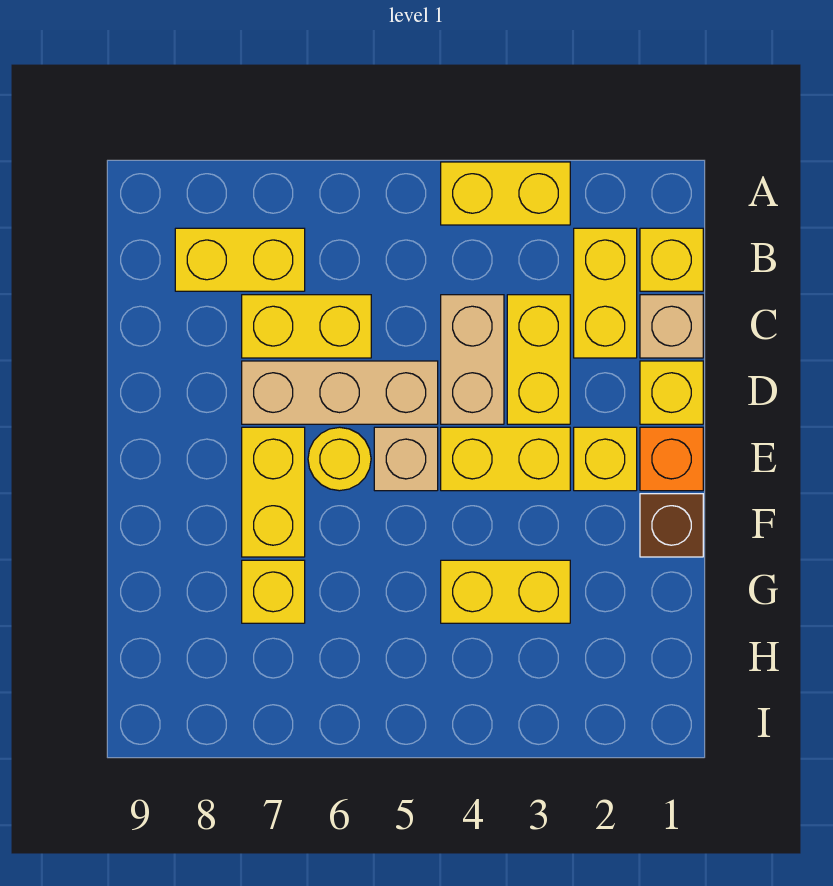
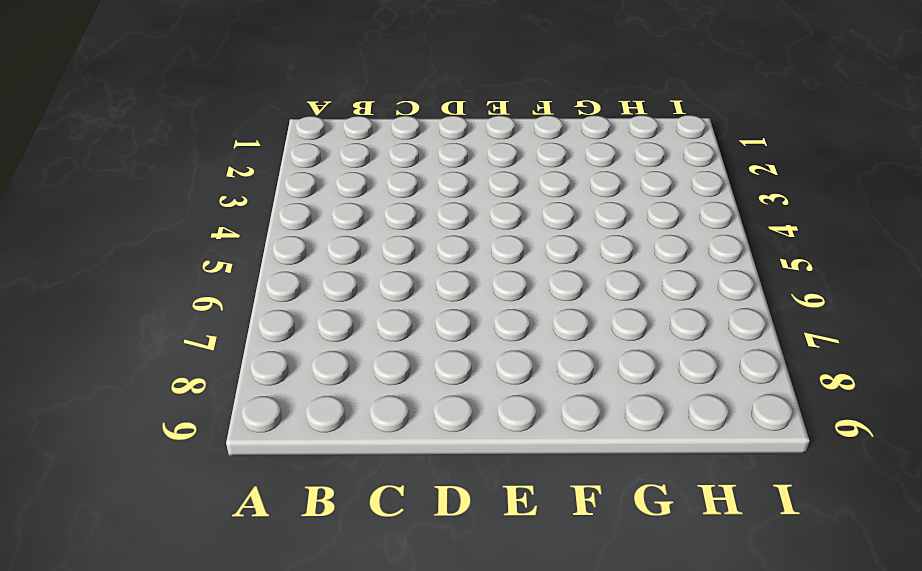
none -> yellow 1x2 brick [441,162,570,225]
none -> yellow 1x1 brick [640,228,703,291]
none -> yellow 1x2 brick [574,228,637,358]

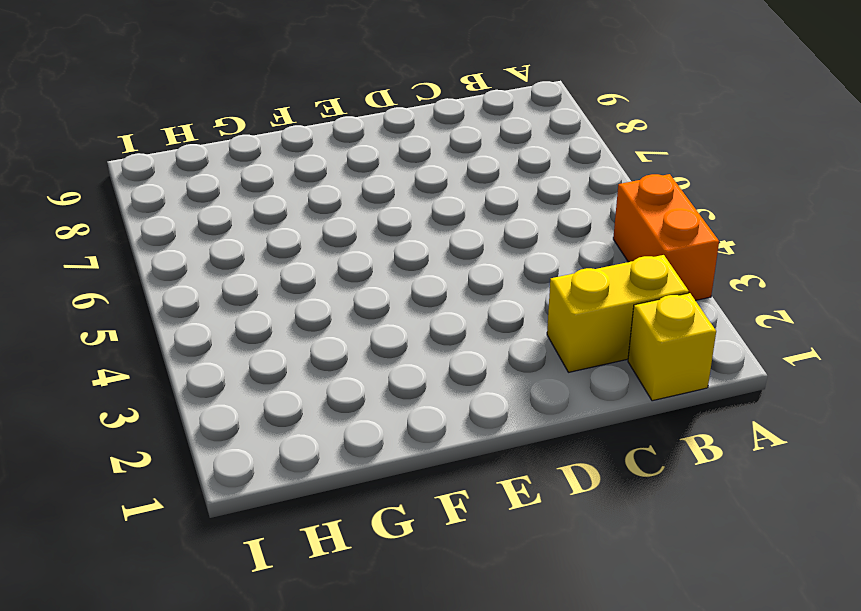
orange 1x2 brick [613,174,719,301] -> yellow 1x2 brick [441,162,570,225]
none -> yellow 1x2 brick [175,228,305,291]
none -> tan 1x1 brick [640,295,703,358]
none -> yellow 1x2 brick [507,295,570,424]

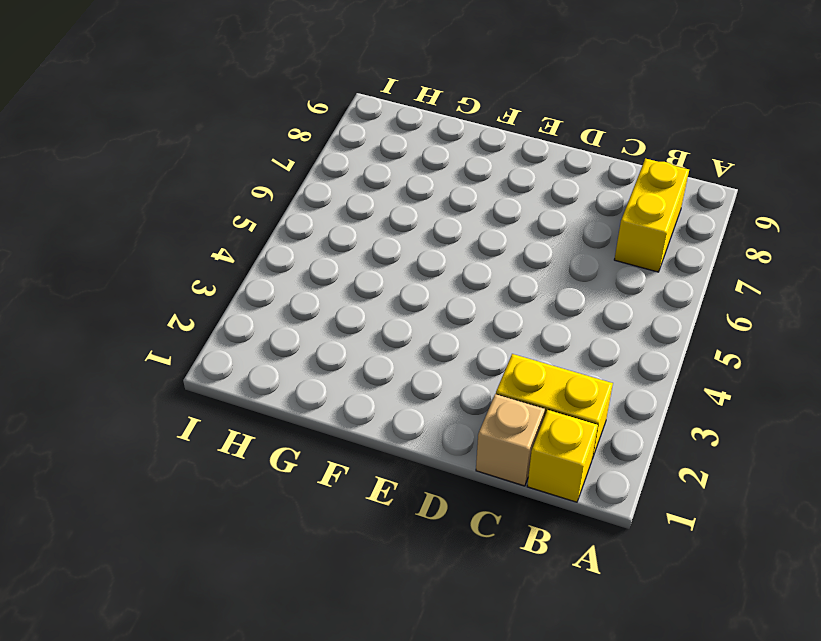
none -> yellow 1x2 brick [441,162,570,225]
none -> yellow 1x2 brick [507,295,570,424]
none -> tan 1x2 brick [441,295,504,424]

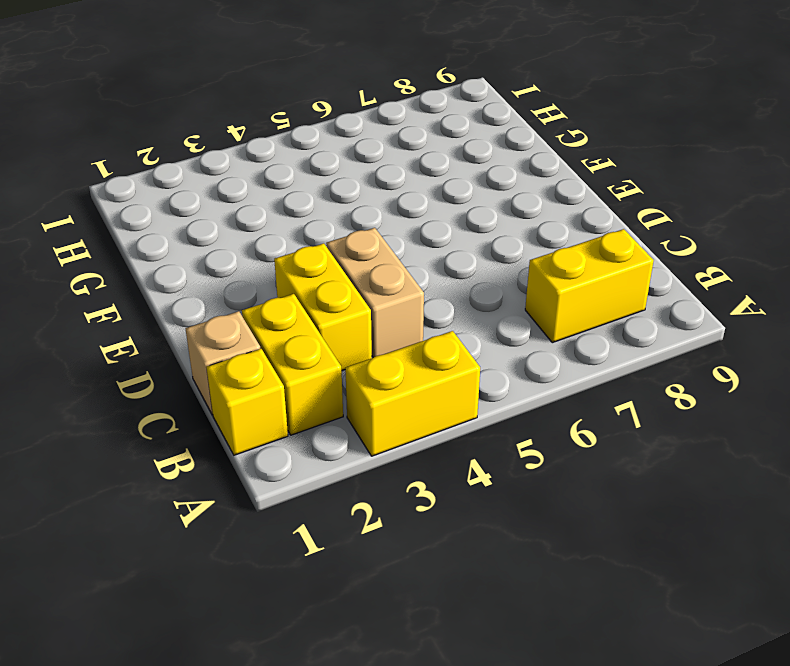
none -> yellow 1x2 brick [242,295,371,358]
none -> yellow 1x1 brick [640,361,703,424]
none -> tan 1x3 brick [242,361,438,424]

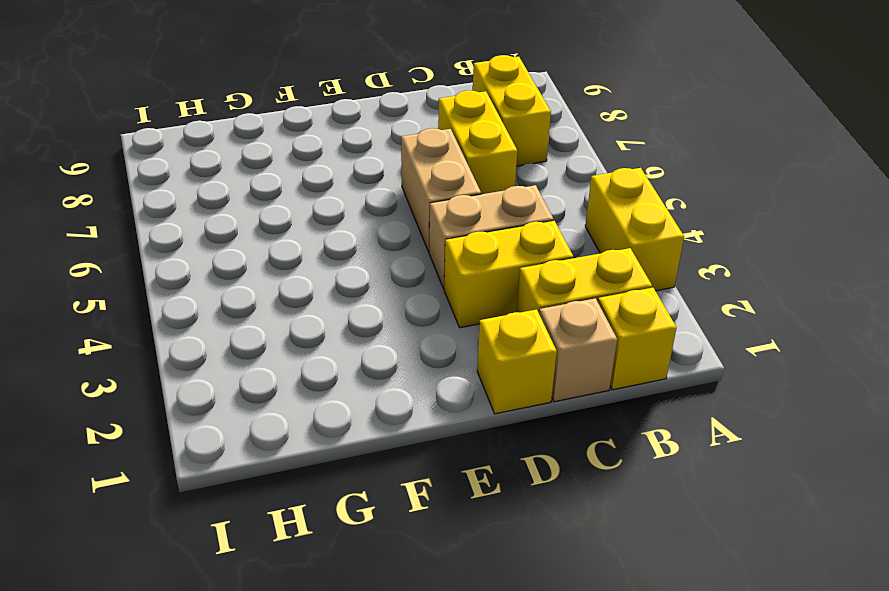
tan 1x2 brick [401,128,481,252] -> tan 1x3 brick [242,361,438,424]
none -> orange 1x1 brick [640,427,703,491]
none -> yellow 1x1 brick [574,427,637,491]
none -> yellow 1x2 brick [441,427,570,491]

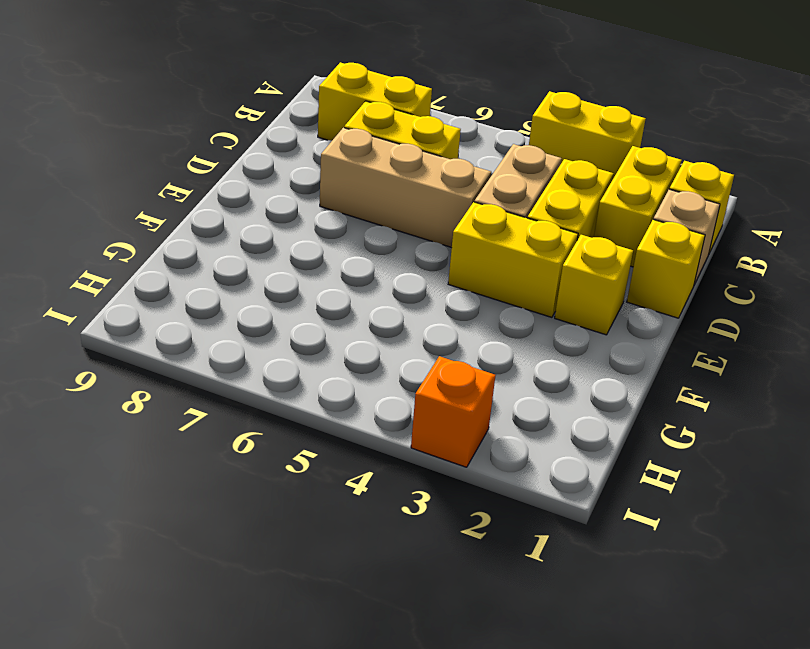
orange 1x1 brick [411,356,495,467] -> orange 1x1 brick moved to [640,427,703,491]
none -> tan 1x1 brick [374,427,438,491]
none -> yellow 1x1 round brick [308,427,371,491]
none -> yellow 1x2 brick [242,427,305,557]

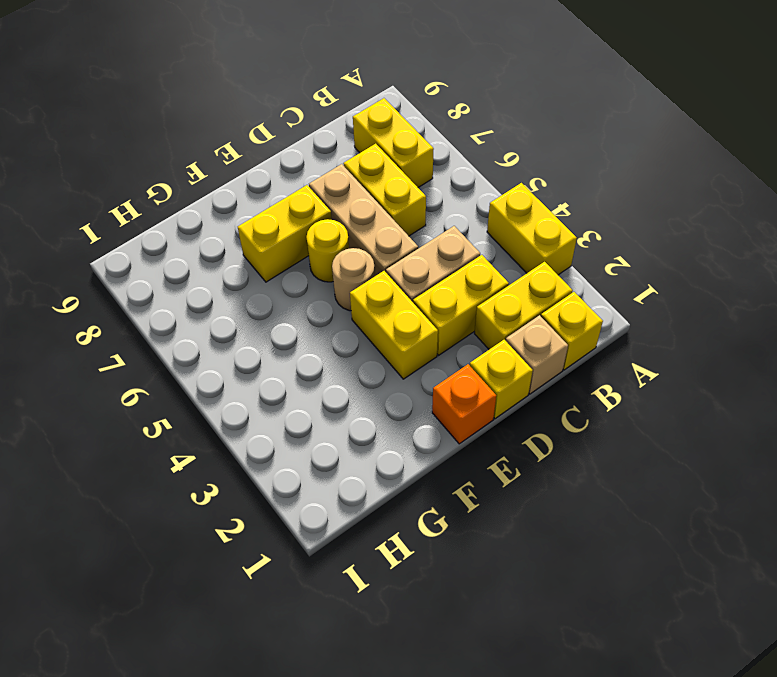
tan 1x1 round brick [332,248,375,311] -> tan 1x1 brick [374,427,438,491]
none -> yellow 1x1 brick [574,427,637,491]
none -> brown 1x1 brick [640,494,703,557]
none -> yellow 1x2 brick [441,560,570,623]

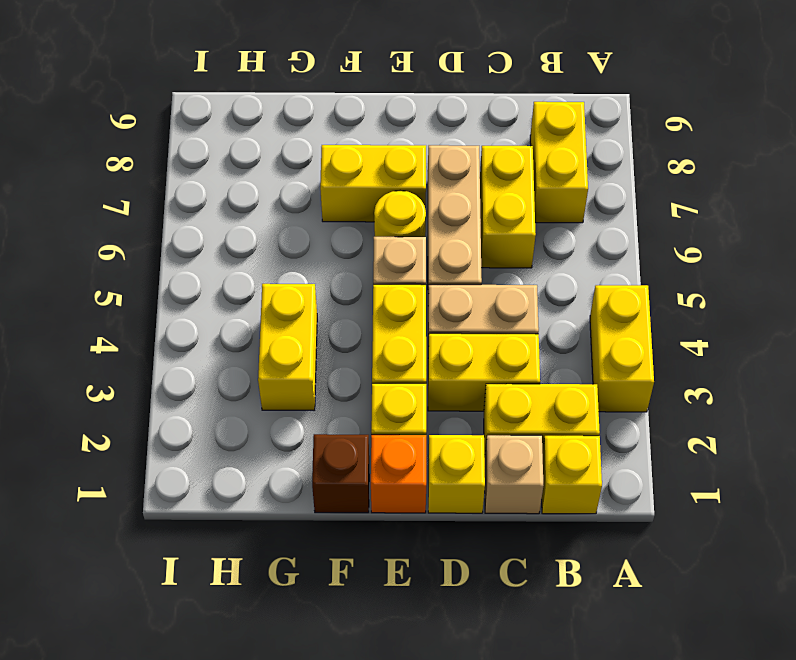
none -> yellow 1x1 brick [242,560,305,623]

